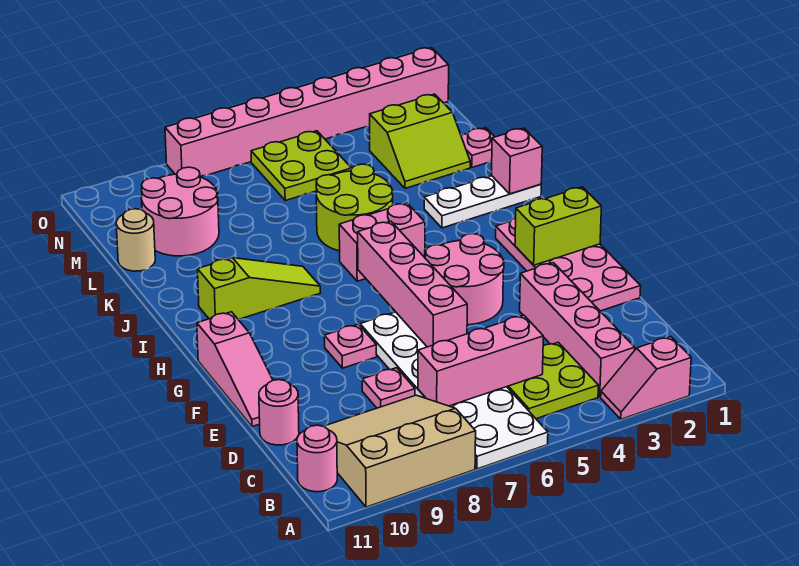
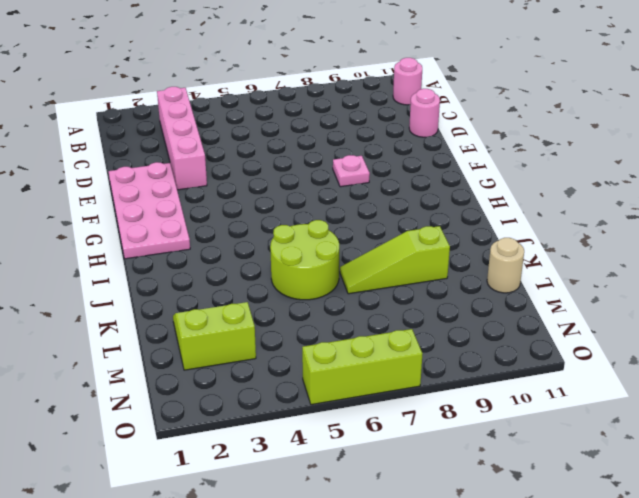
lime 1x3 slope [340,226,450,294] -> lime 1x3 slope moved to [198,258,321,320]
lime 1x3 brick [302,329,423,405] -> pink 1x8 brick [165,48,449,177]
none -> pink 1x2 slope [601,337,691,419]
none -> white 2x6 plate [360,312,548,469]
none -> tan 3x3 slope [324,395,476,507]

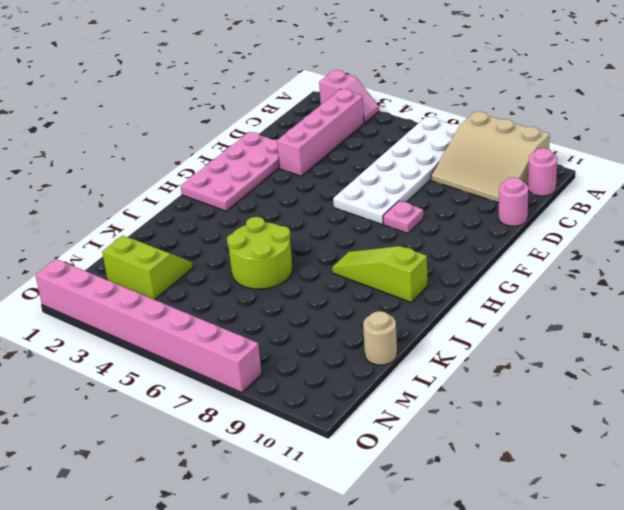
none -> lime 2x2 plate [507,342,598,419]
none -> pink 1x1 plate [362,368,415,408]
none -> pink 1x3 slope [197,312,273,427]

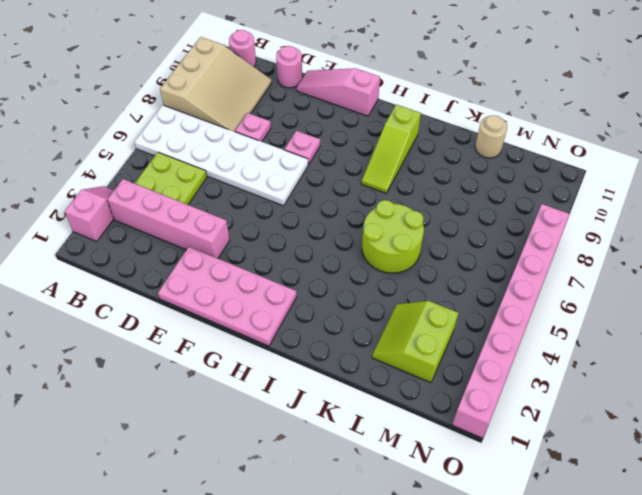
none -> pink 2x2 round brick [425,234,504,325]
none -> pink 1x2 brick [339,203,425,281]
none -> white 1x3 plate [424,176,541,228]

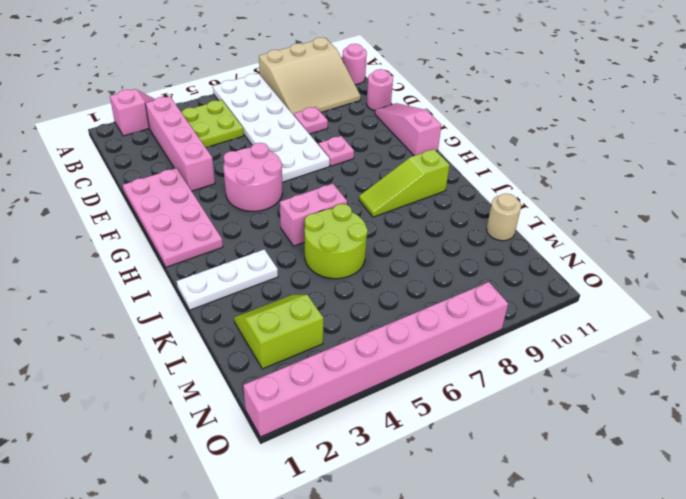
none -> pink 1x1 plate [461,128,494,167]
none -> pink 2x2 round brick [141,167,219,256]
none -> lime 2x2 plate [251,131,351,201]

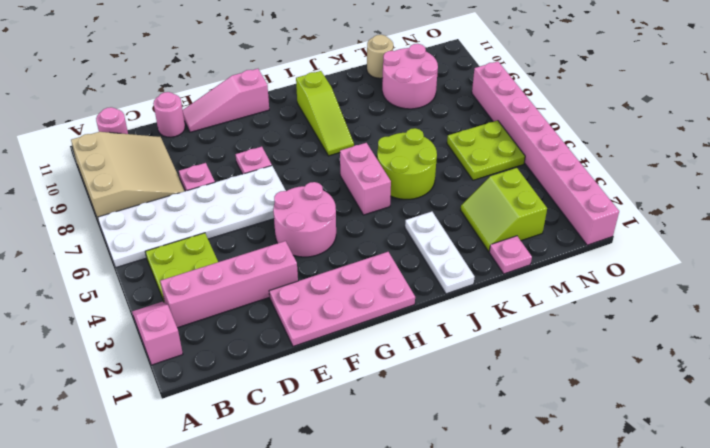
none -> pink 1x3 brick [418,315,543,406]
none -> pink 1x4 brick [358,221,467,347]
none -> lime 1x2 brick [515,187,601,265]

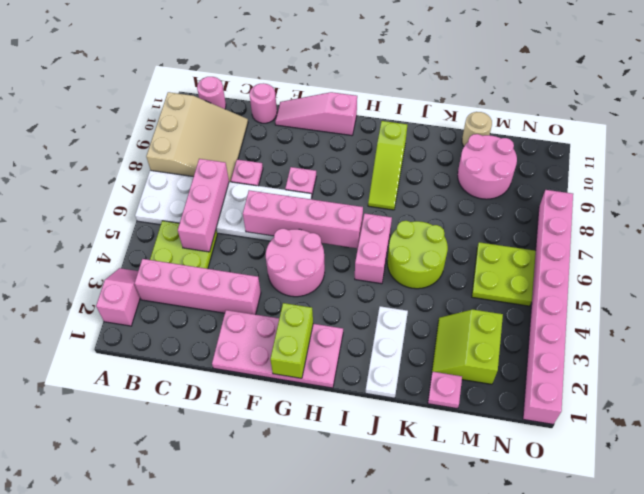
none -> pink 1x1 brick [492,128,542,194]

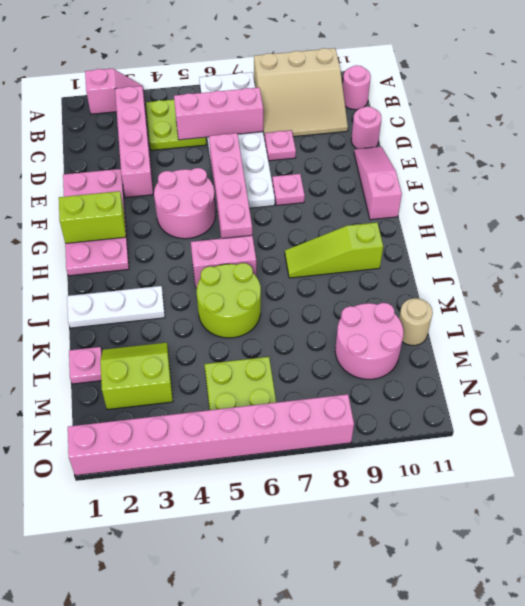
none -> pink 1x1 brick [492,128,542,194]

